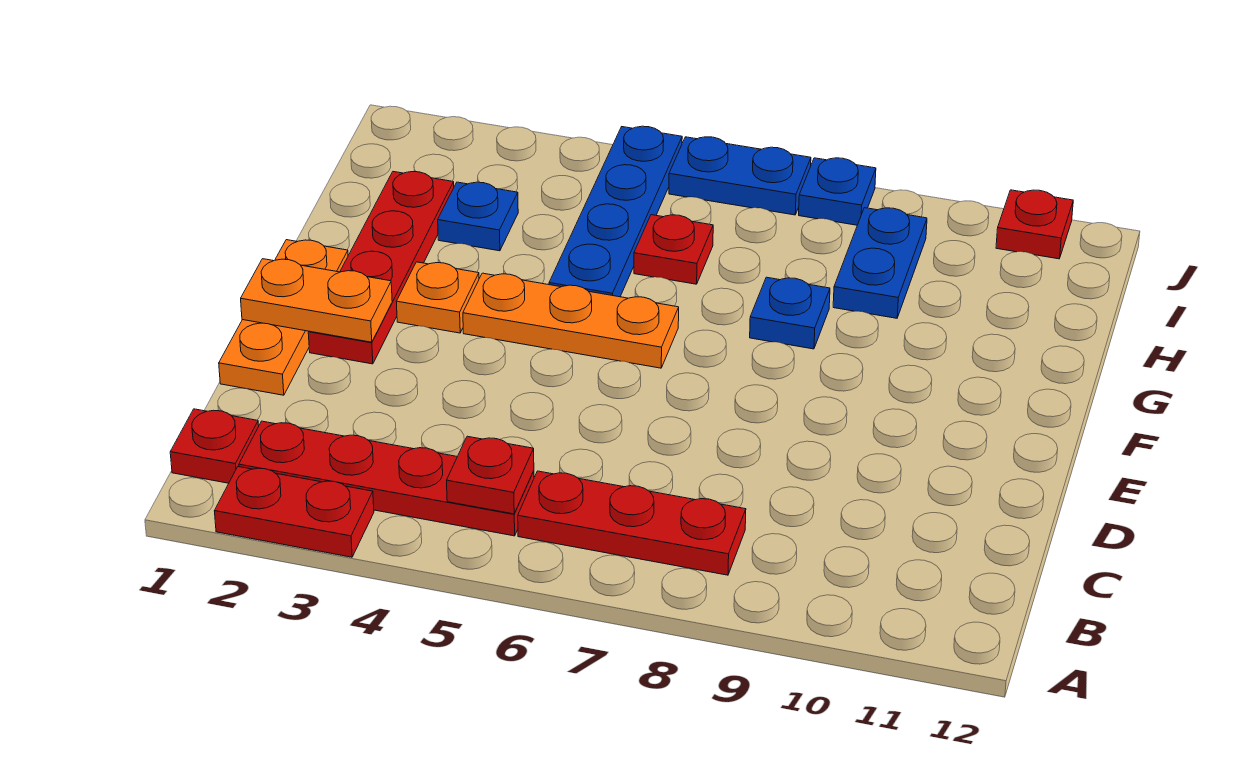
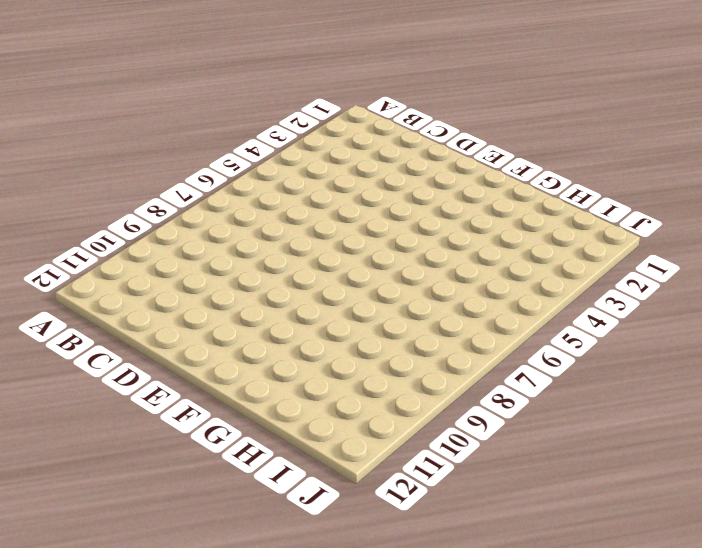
none -> red 1x2 plate [215,467,374,557]
none -> red 1x1 plate [170,409,259,483]
none -> red 1x4 plate [239,421,534,536]

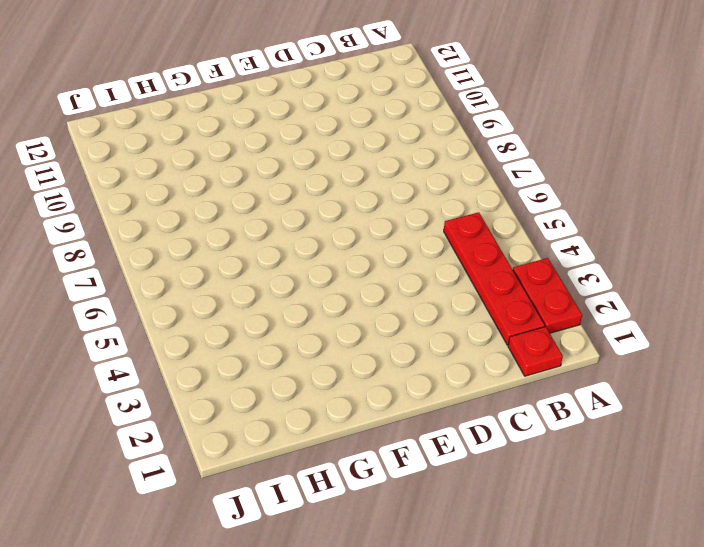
none -> red 1x3 plate [518,471,746,575]
none -> orange 1x3 plate [219,240,348,395]
none -> red 1x4 plate [308,172,454,364]

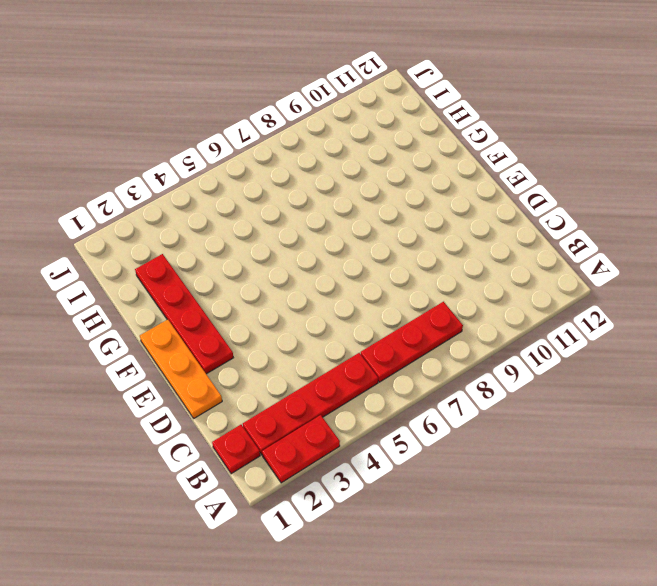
none -> orange 1x1 plate [396,262,479,333]
none -> orange 1x3 plate [463,273,679,368]
none -> blue 1x4 plate [549,126,682,297]

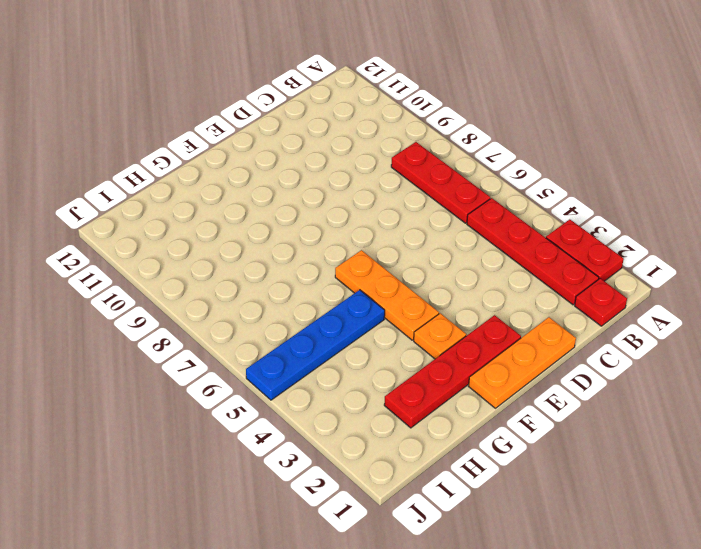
none -> blue 1x1 plate [750,277,830,349]
none -> blue 1x1 plate [438,182,518,251]
none -> red 1x1 plate [634,215,713,284]

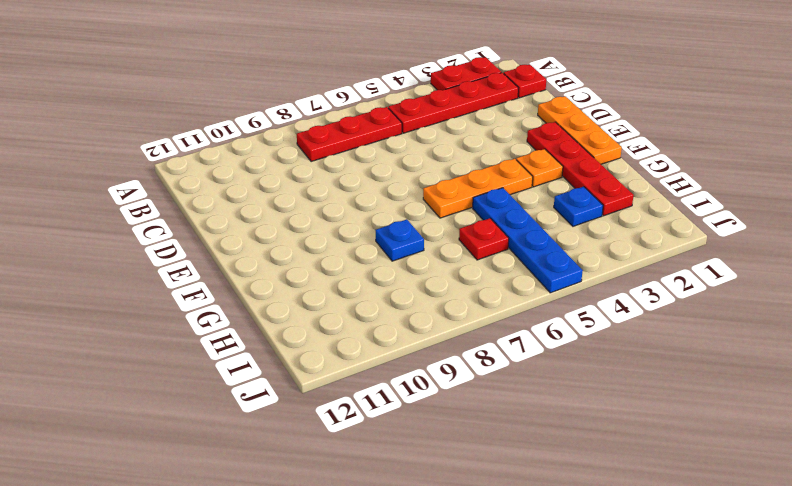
none -> blue 1x2 plate [833,208,927,318]
none -> blue 1x2 plate [669,137,811,215]
none -> blue 1x1 plate [799,158,876,225]

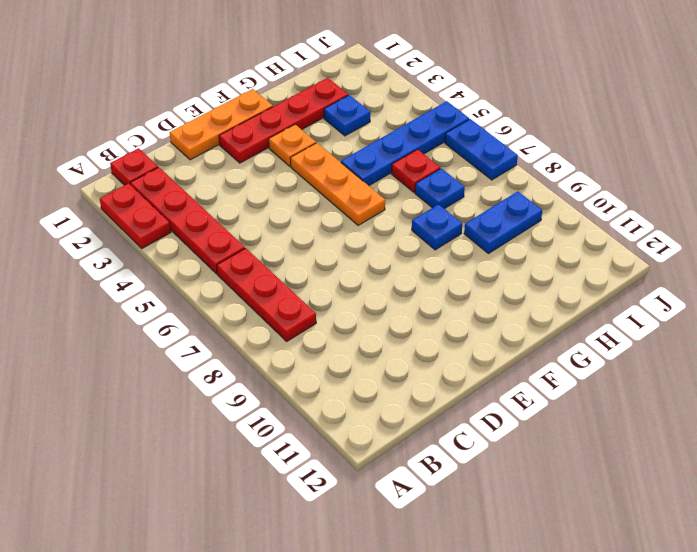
blue 1x1 plate [415,168,465,209] -> blue 1x1 plate moved to [799,158,876,225]
none -> red 1x1 plate [996,190,1073,259]
none -> red 1x1 plate [447,436,534,514]
none -> orange 1x2 plate [241,259,392,342]

